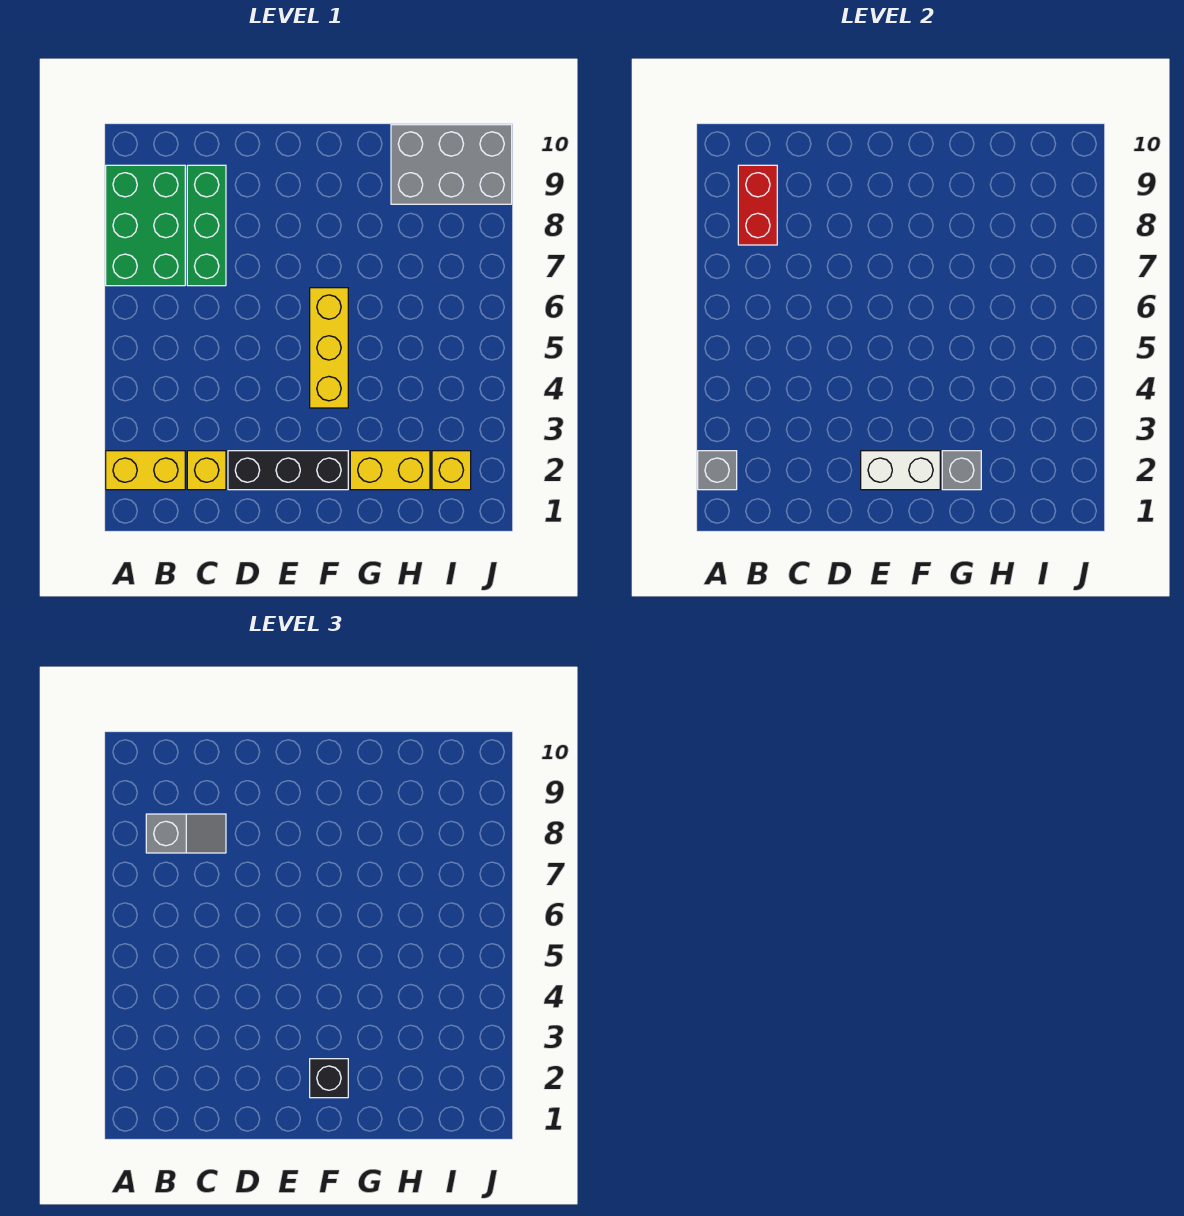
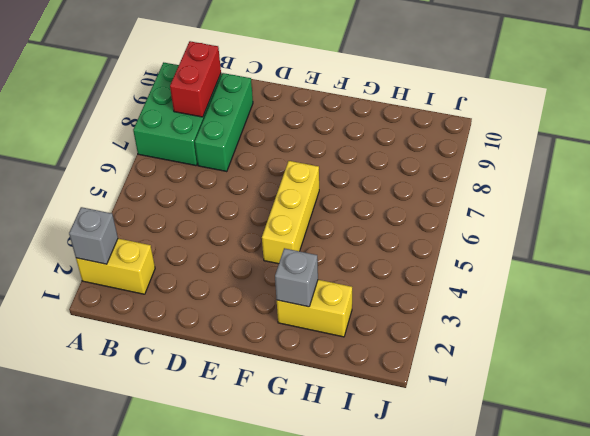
none -> yellow 1x1 brick [187,451,226,490]
none -> black 1x3 brick [228,451,348,490]
none -> grey 2x3 brick [391,125,512,204]

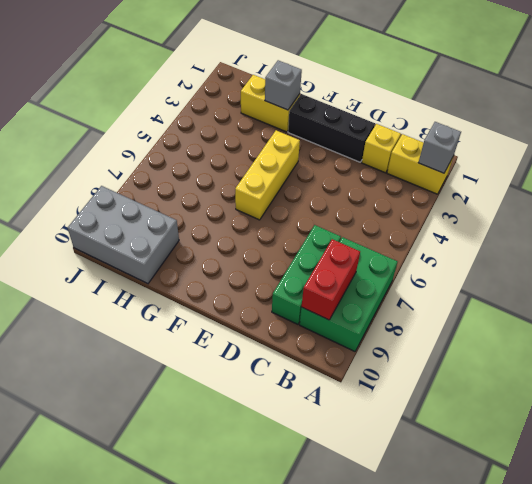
none -> yellow 1x1 brick [432,451,471,490]
none -> white 1x2 brick [861,451,940,490]
none -> grey 1x2 slope [146,814,226,853]

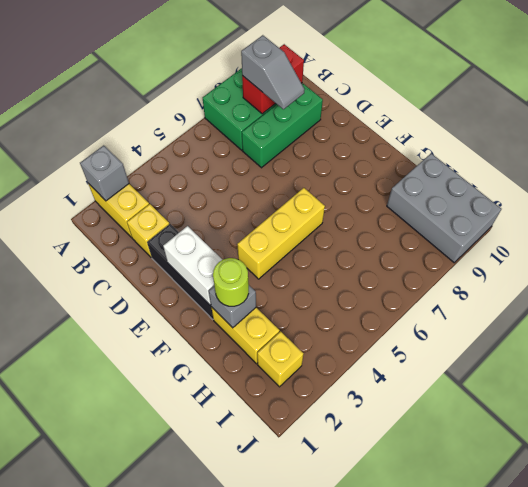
lime 1x1 round brick [213,258,249,306] -> none
none -> black 1x1 brick [310,1059,348,1098]

